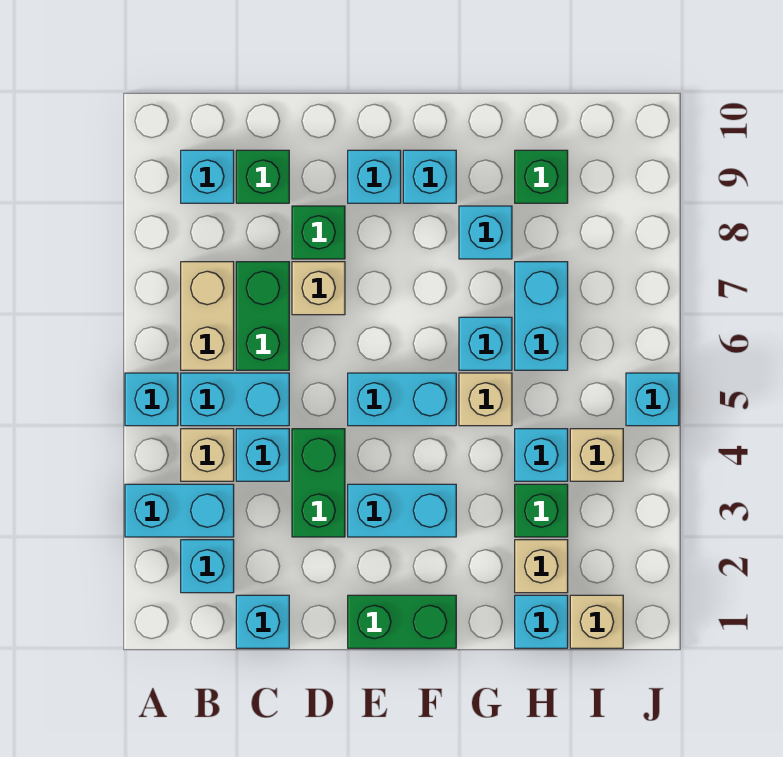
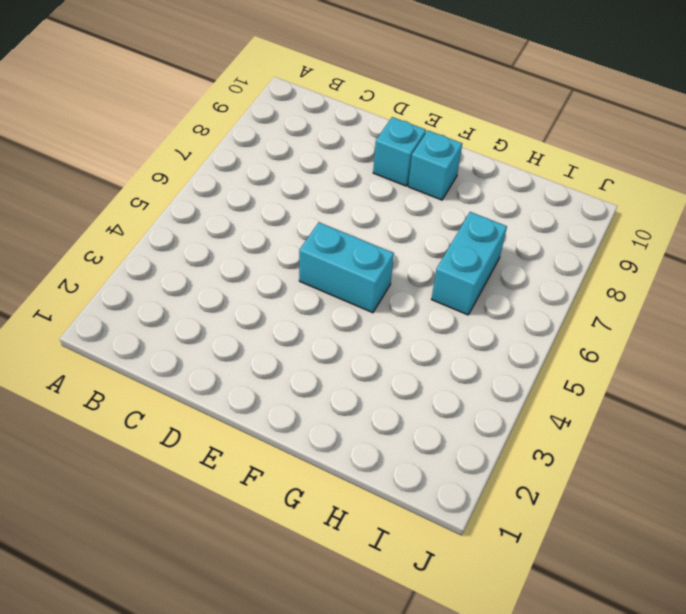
none -> cyan 1x2 brick [125,484,234,537]
none -> cyan 1x1 brick [125,373,178,426]
none -> cyan 1x1 brick [181,540,234,593]
none -> tan 1x1 brick [181,429,234,481]

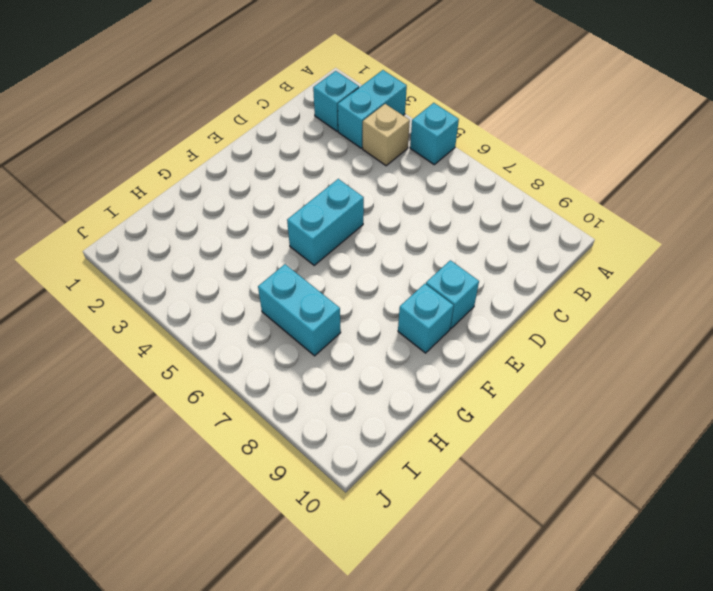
none -> cyan 1x2 brick [181,373,289,426]
none -> tan 1x2 brick [181,262,234,370]
none -> cyan 1x1 brick [181,150,234,203]
none -> cyan 1x1 brick [236,595,289,648]

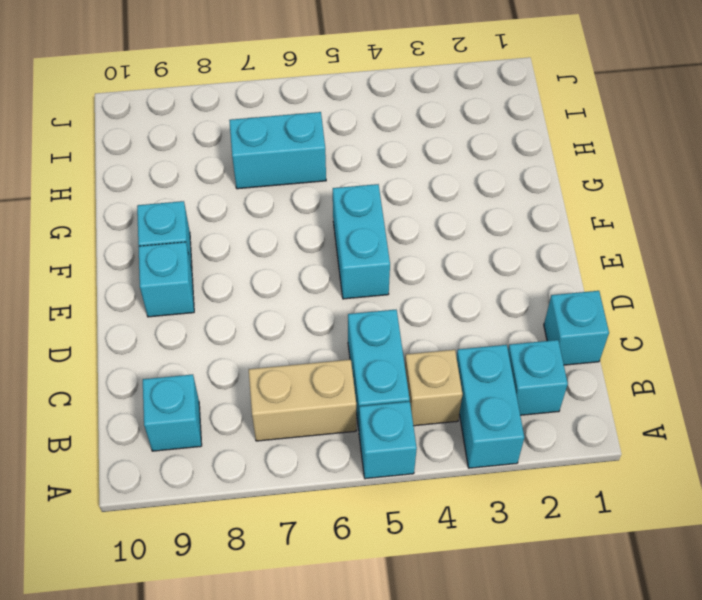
none -> cyan 1x1 brick [236,429,289,481]
none -> green 1x2 brick [236,262,289,370]
none -> green 1x1 brick [236,150,289,203]
none -> green 1x2 brick [292,429,345,537]

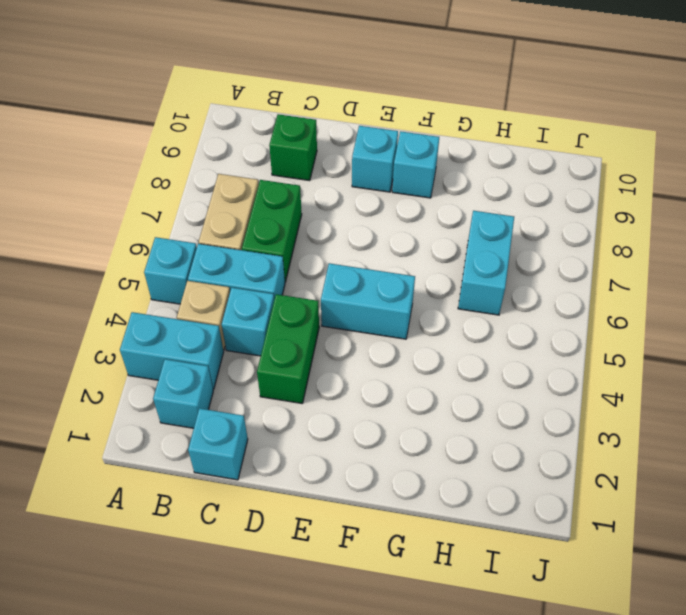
none -> cyan 1x1 brick [181,150,234,203]
none -> tan 1x1 brick [292,262,345,315]
none -> green 1x1 brick [292,206,345,259]
none -> green 1x2 brick [348,595,456,648]

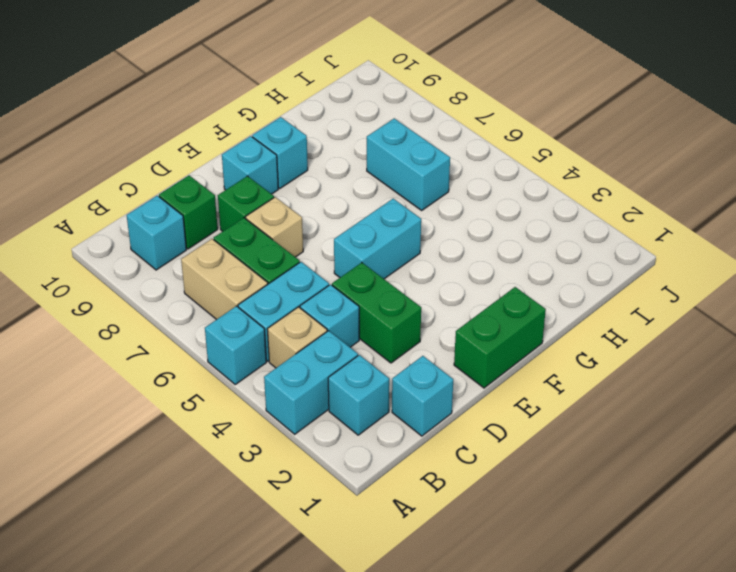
none -> cyan 1x2 brick [348,484,456,537]
none -> tan 1x1 brick [459,373,512,426]
none -> cyan 1x1 brick [459,317,512,370]
none -> cyan 1x1 brick [459,206,512,259]

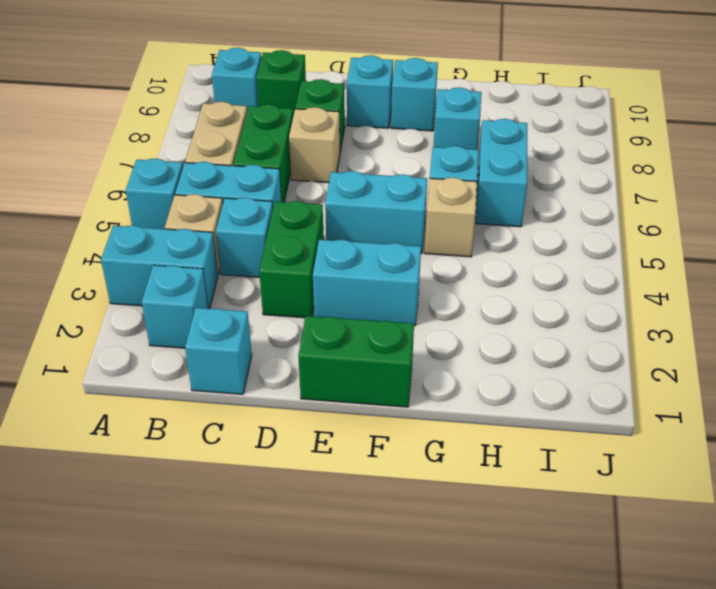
none -> cyan 1x1 brick [515,595,568,648]
none -> tan 1x1 brick [515,540,568,593]
none -> green 1x1 brick [515,484,568,537]
none -> cyan 1x1 brick [515,429,568,481]

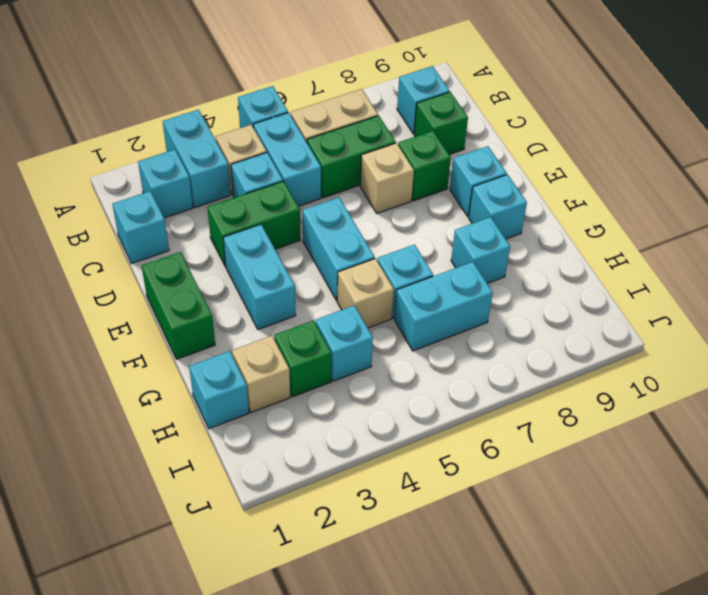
none -> green 1x1 brick [515,150,568,203]
none -> tan 1x1 brick [570,595,623,648]
none -> tan 1x1 brick [570,429,623,481]
none -> cyan 1x1 brick [626,373,679,426]

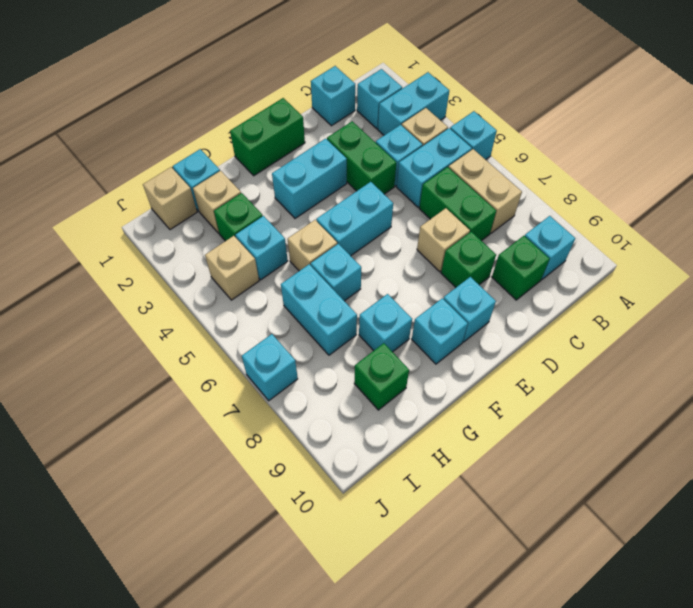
cyan 1x1 brick [242,334,298,401] -> cyan 1x1 brick moved to [626,373,679,426]

